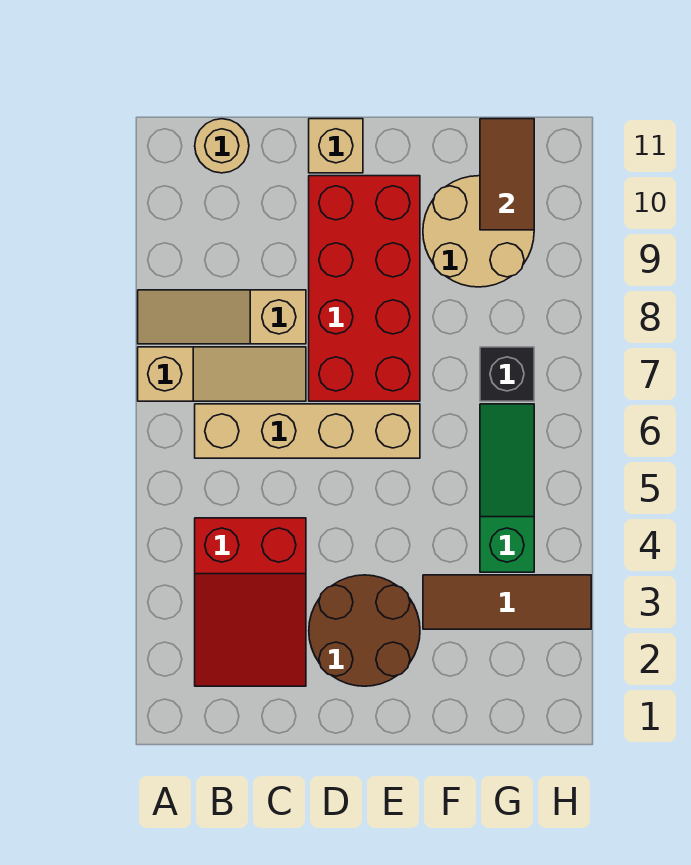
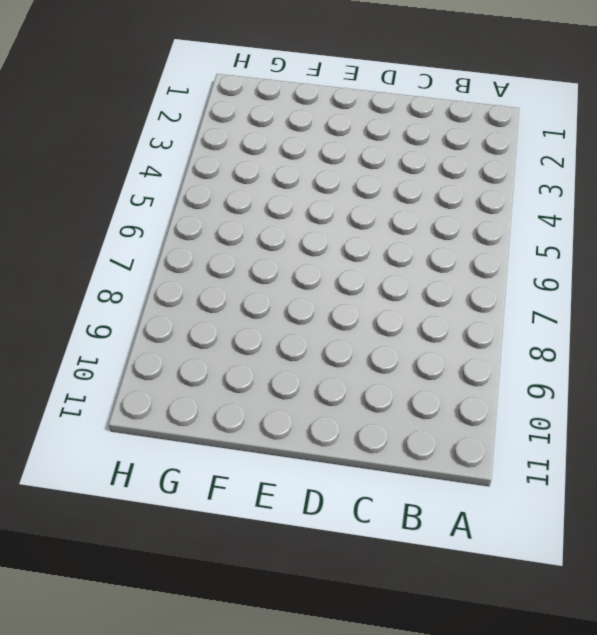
none -> tan 1x3 slope [138,347,306,401]
none -> tan 1x3 slope [138,290,306,344]
none -> red 2x3 slope [195,518,306,686]

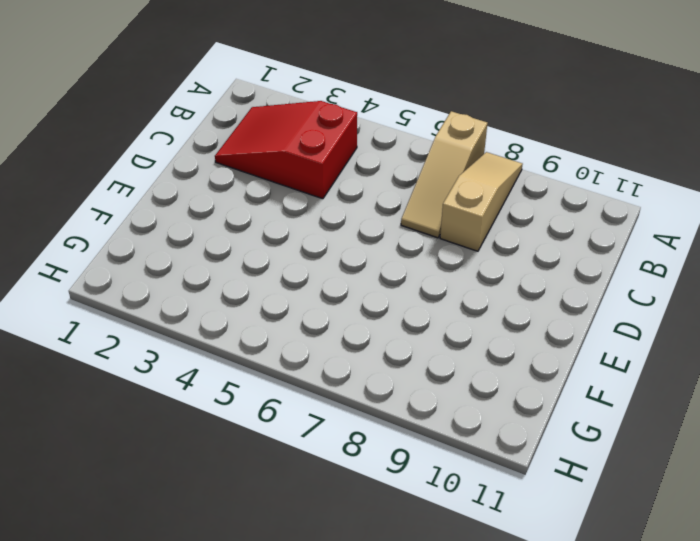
none -> tan 1x4 brick [195,404,420,458]
none -> tan 1x1 round brick [195,119,249,173]
none -> brown 2x2 round brick [309,575,420,686]

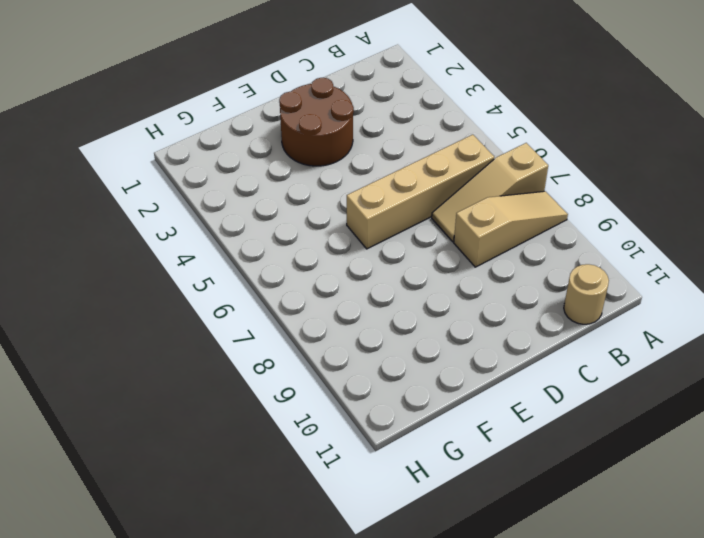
none -> red 2x3 slope [195,518,306,686]
none -> red 2x4 brick [309,176,420,401]
none -> tan 1x1 brick [309,119,363,173]

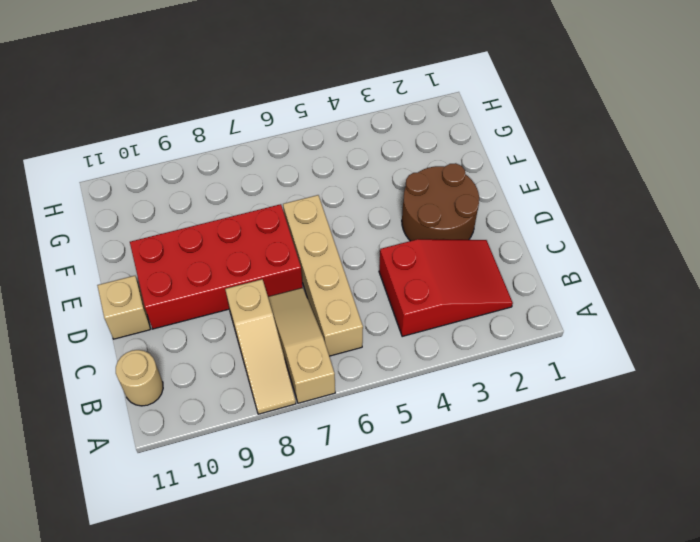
none -> brown 1x3 tile [423,575,591,629]
none -> tan 2x2 round brick [423,176,534,287]
none -> green 1x3 slope [480,404,534,572]

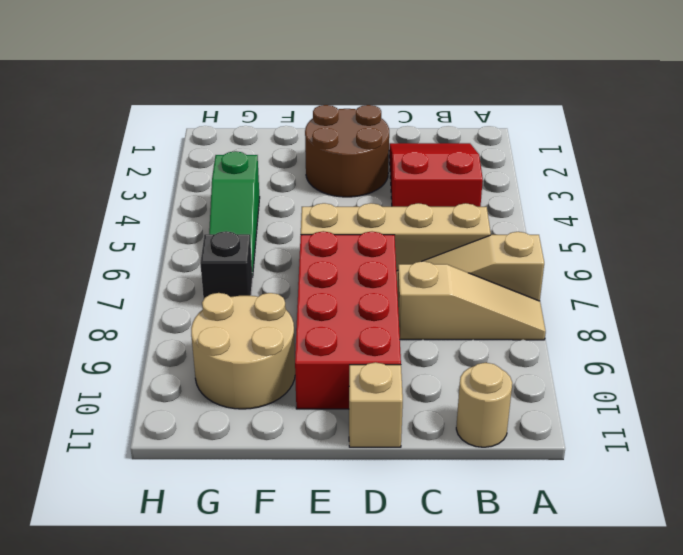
none -> brown 1x3 tile [423,575,591,629]
none -> brown 1x2 tile [480,119,534,230]

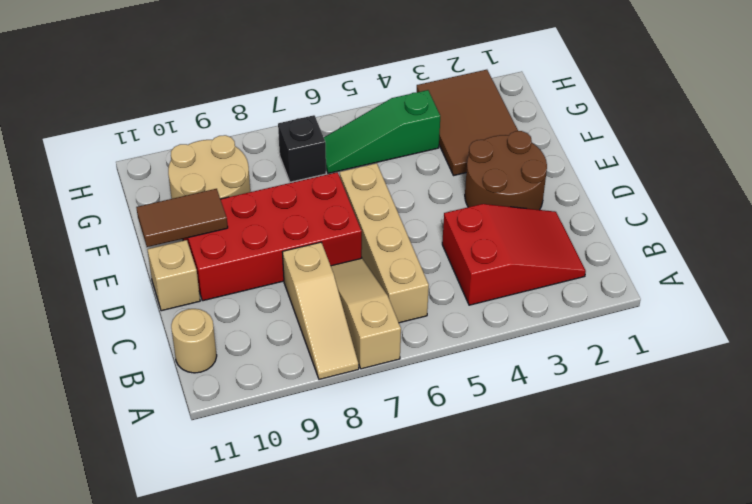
brown 1x2 tile [136,189,228,247] -> brown 1x2 tile moved to [480,119,534,230]
brown 2x3 tile [417,70,518,176] -> brown 1x3 tile [423,575,591,629]

